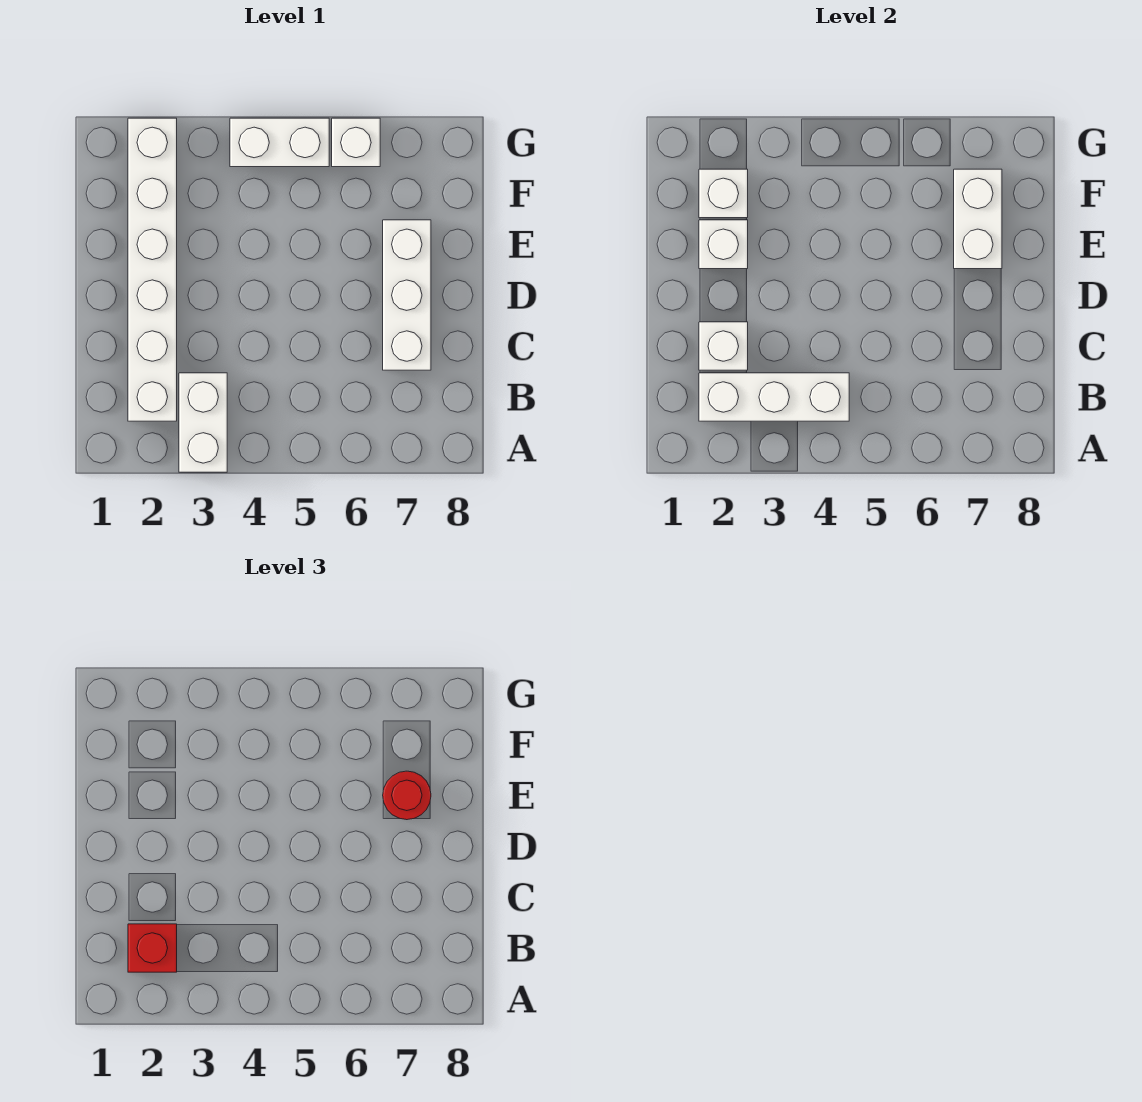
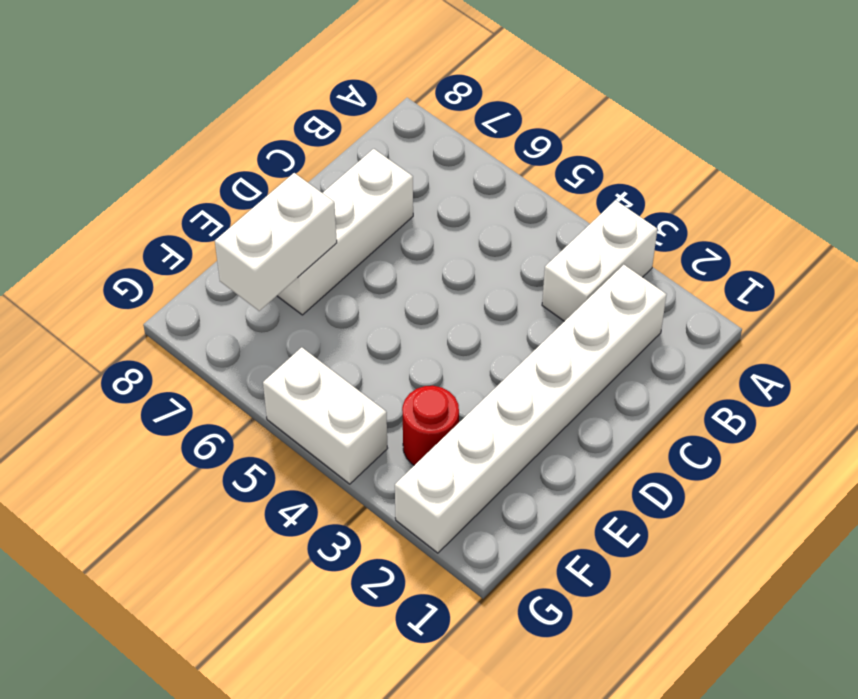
red 1x1 round brick [402,386,459,465] -> red 1x1 round brick moved to [383,771,431,820]
none -> white 1x1 brick [332,118,380,167]
none -> white 1x3 brick [699,373,849,421]
none -> white 1x1 brick [699,322,748,370]

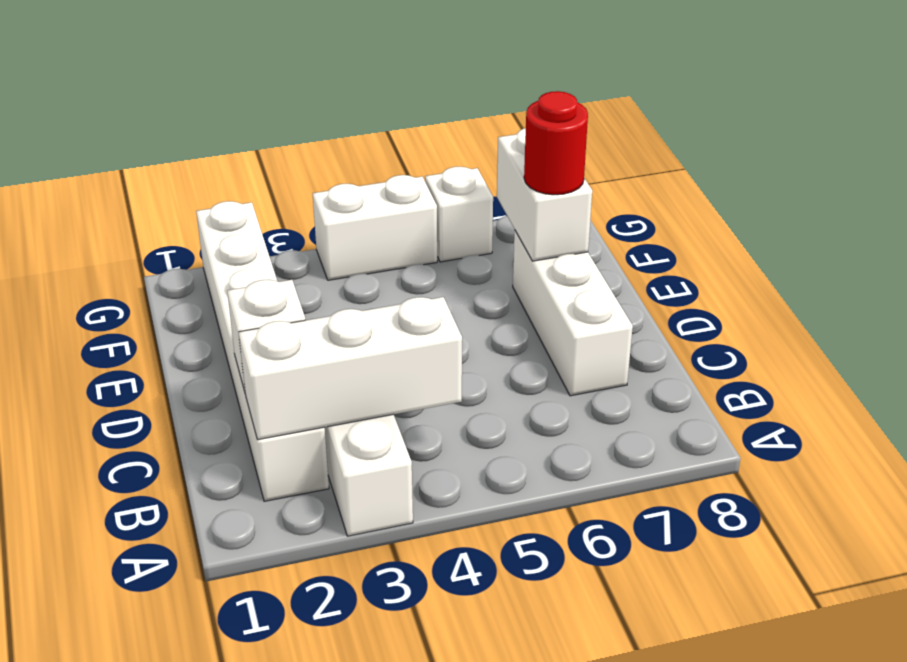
none -> white 1x1 brick [699,220,748,269]
none -> white 1x1 brick [699,169,748,218]
none -> red 1x1 brick [128,924,177,972]

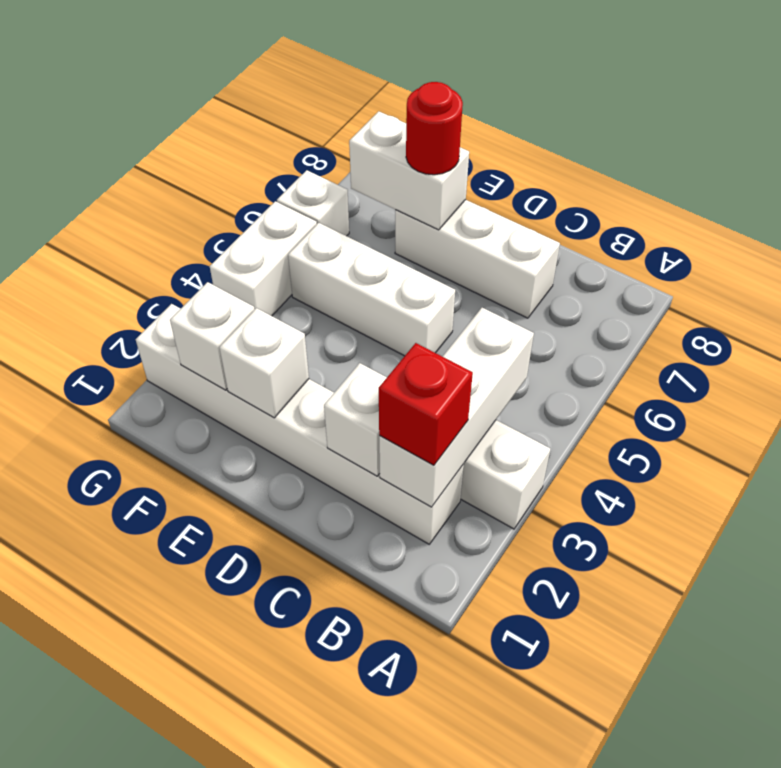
white 1x3 brick [288,223,455,356] -> none

